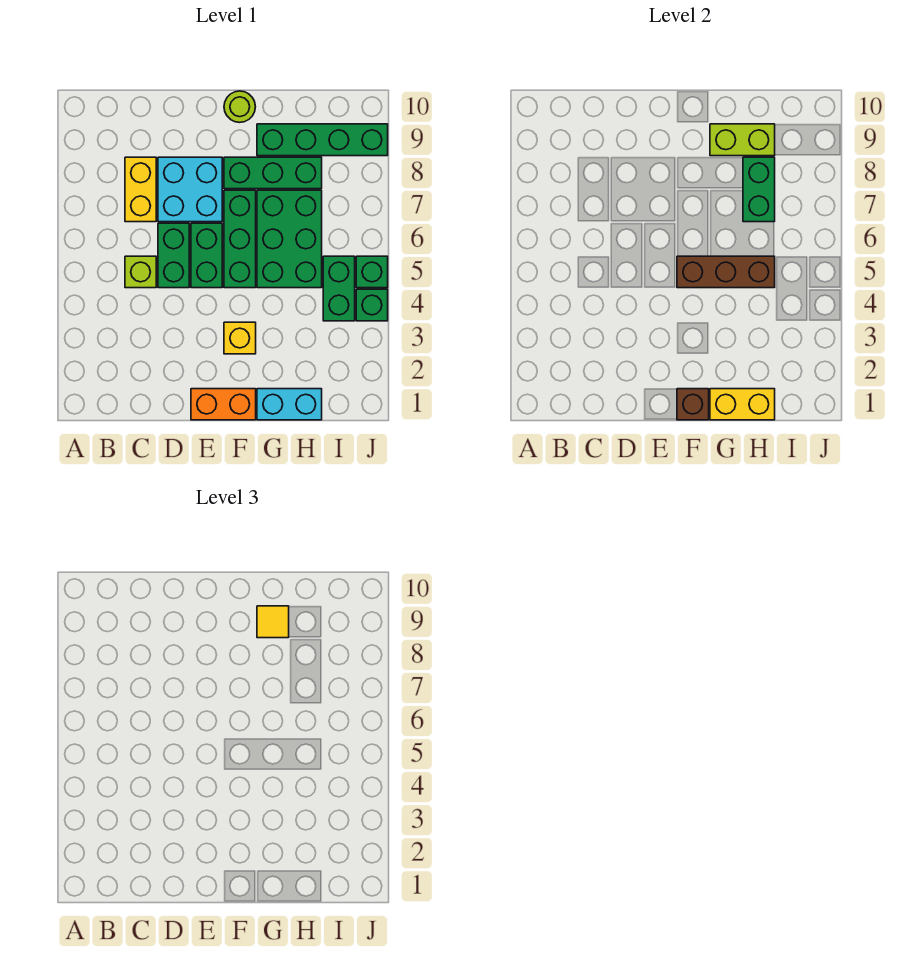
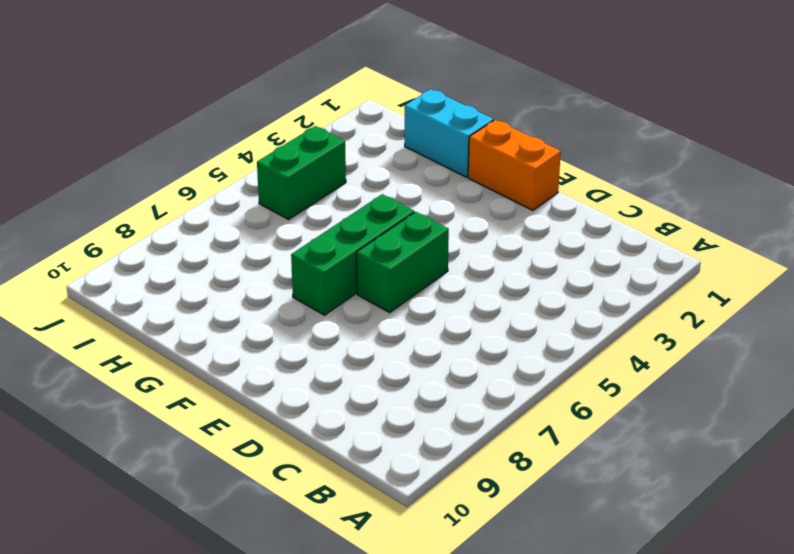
none -> lime 1x1 brick [125,256,156,288]
none -> yellow 1x2 brick [125,157,156,222]
none -> green 1x2 brick [158,223,189,288]

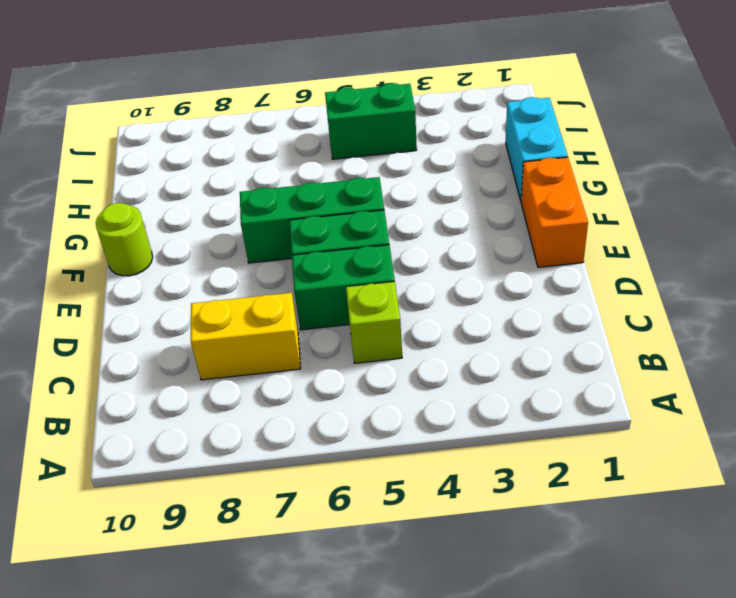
none -> cyan 2x2 brick [158,157,222,222]
none -> yellow 1x1 brick [224,322,256,354]
none -> green 1x3 brick [224,157,322,189]

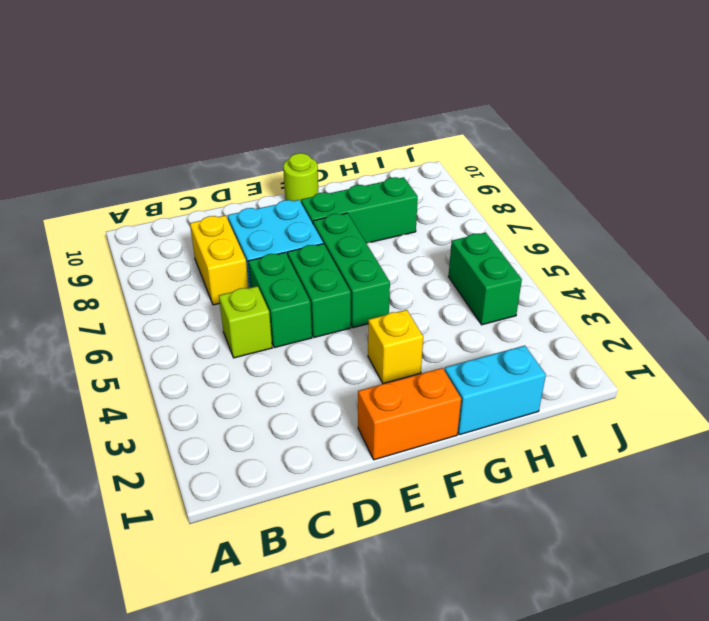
none -> green 2x3 brick [257,190,322,288]
none -> green 1x4 brick [257,124,388,156]
none -> green 1x1 brick [356,289,388,321]

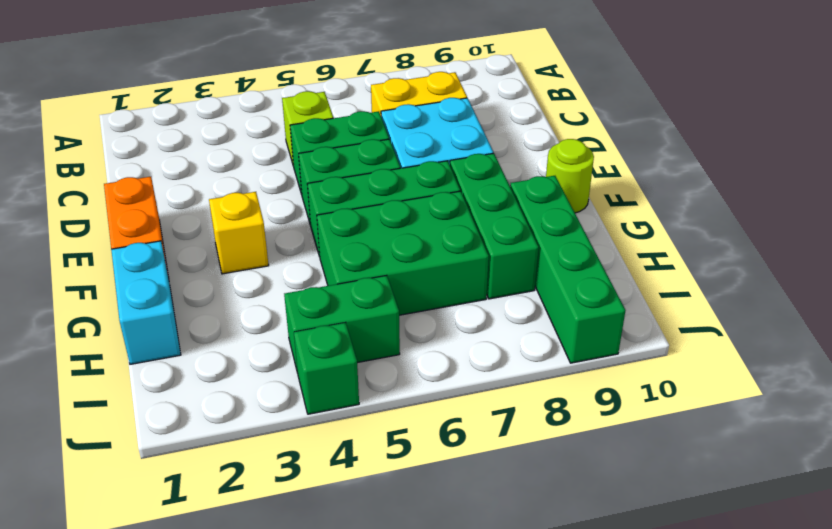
none -> green 1x1 brick [356,256,388,288]
none -> brown 1x1 brick [677,389,709,420]
none -> brown 1x3 brick [677,256,775,288]

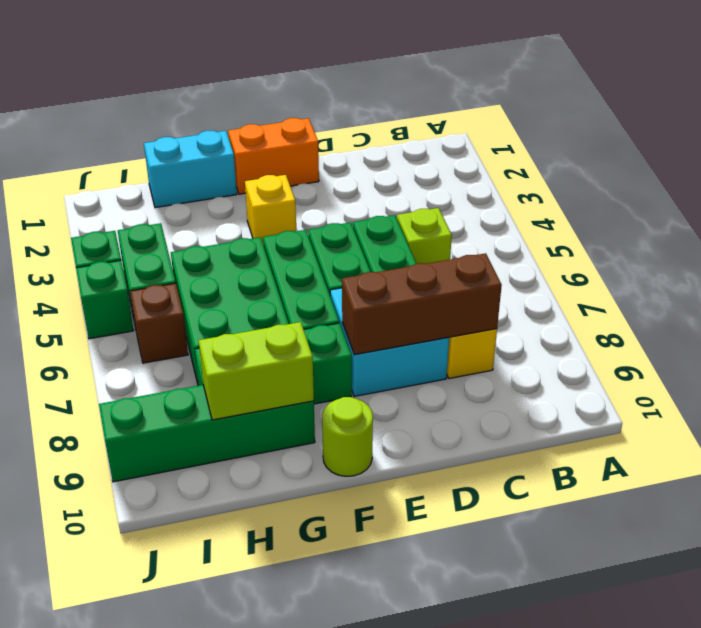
brown 1x3 brick [342,253,502,355] -> brown 1x3 brick moved to [677,256,775,288]
brown 1x1 brick [130,283,188,363] -> brown 1x1 brick moved to [677,389,709,420]
none -> yellow 1x2 brick [710,389,775,420]
none -> green 1x2 brick [743,157,775,222]
none -> yellow 1x1 tile [257,606,289,638]

